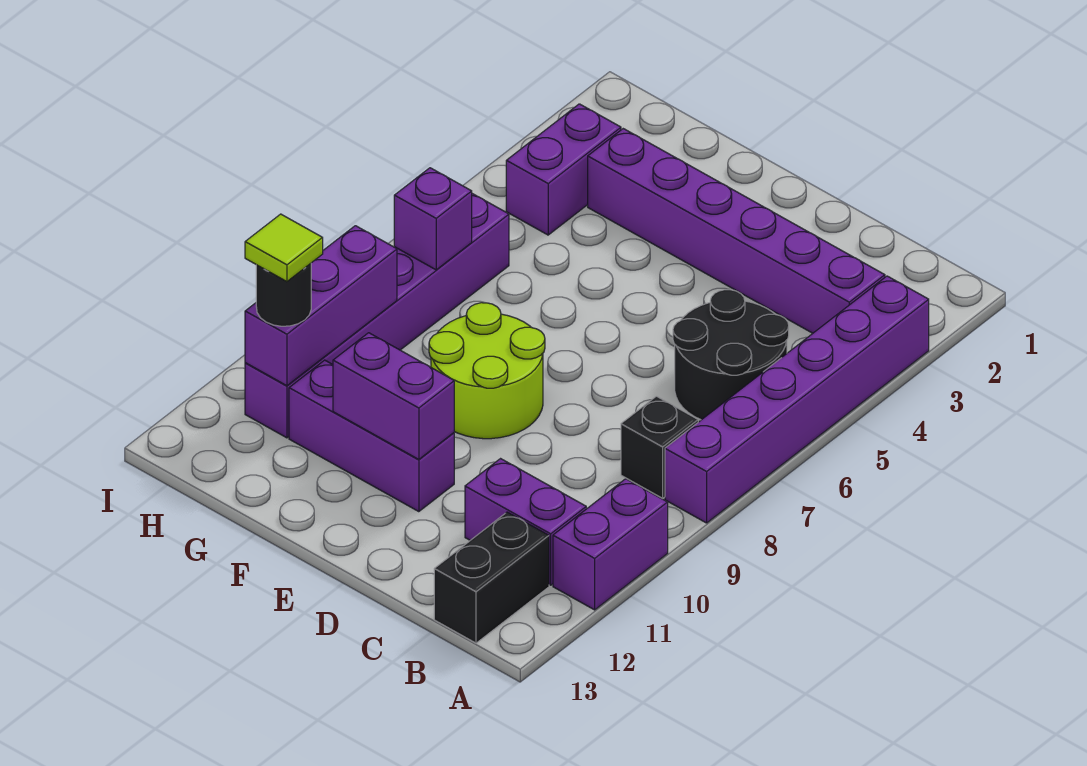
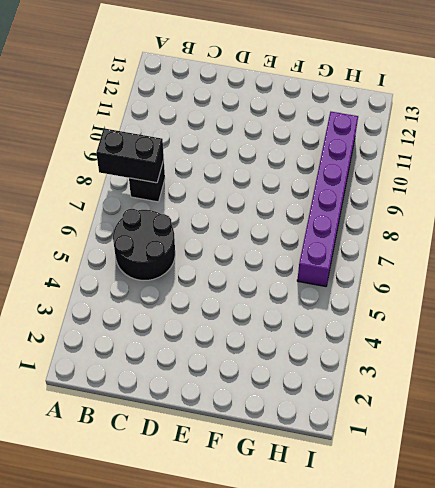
black 1x2 brick [96,128,164,183] -> black 1x2 brick turned to [434,512,549,643]
none -> purple 1x6 brick [665,276,929,523]
none -> purple 1x2 brick [553,479,668,610]
none -> purple 1x6 brick [588,129,885,333]

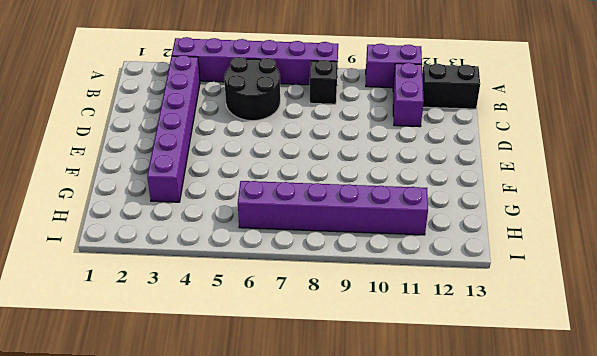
none -> lime 2x2 round brick [429,303,545,439]
none -> purple 1x3 brick [289,360,454,512]
none -> purple 1x2 brick [506,104,621,235]

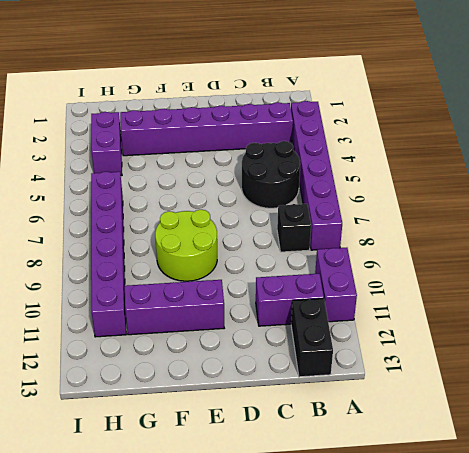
none -> purple 1x2 brick [333,333,454,459]
none -> purple 1x1 brick [394,168,472,270]
none -> purple 1x3 brick [245,226,397,386]

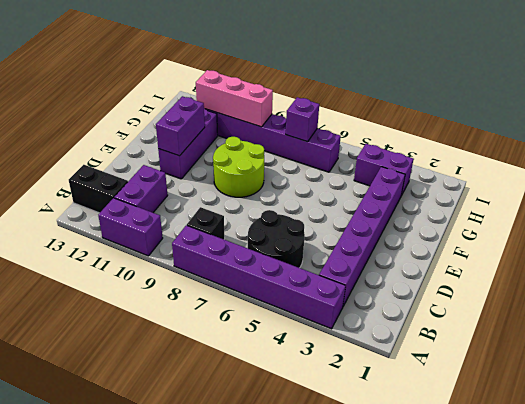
pink 1x3 brick [196,70,273,127] -> purple 1x3 brick [245,226,397,386]
none -> black 1x1 round brick [256,264,311,326]
none -> lime 1x1 tile [245,214,323,282]

